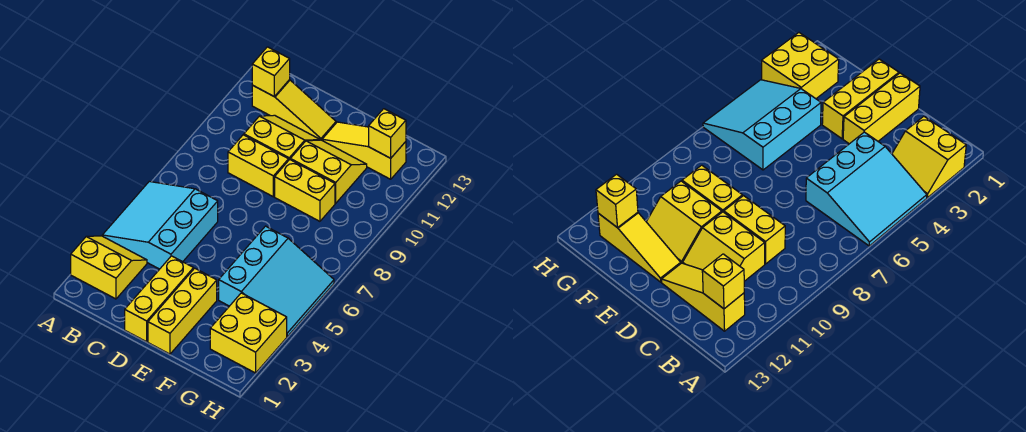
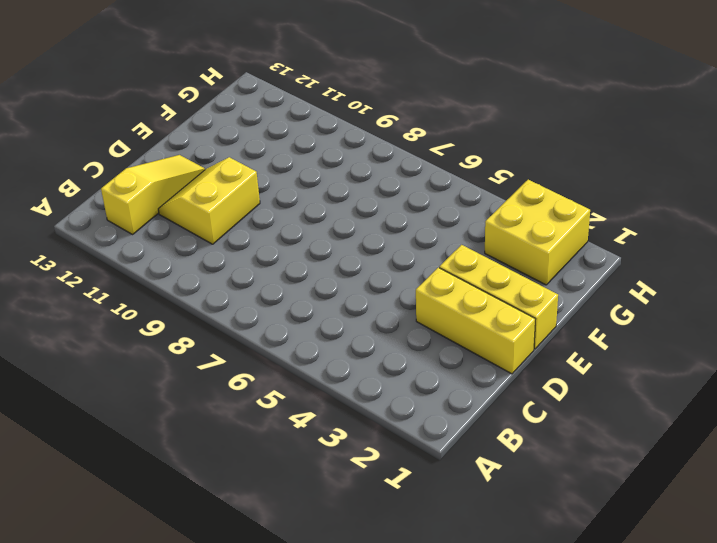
none -> yellow 2x2 slope [71,236,147,299]
none -> cyan 3x3 slope [102,182,218,269]
none -> yellow 1x2 brick [228,135,289,197]

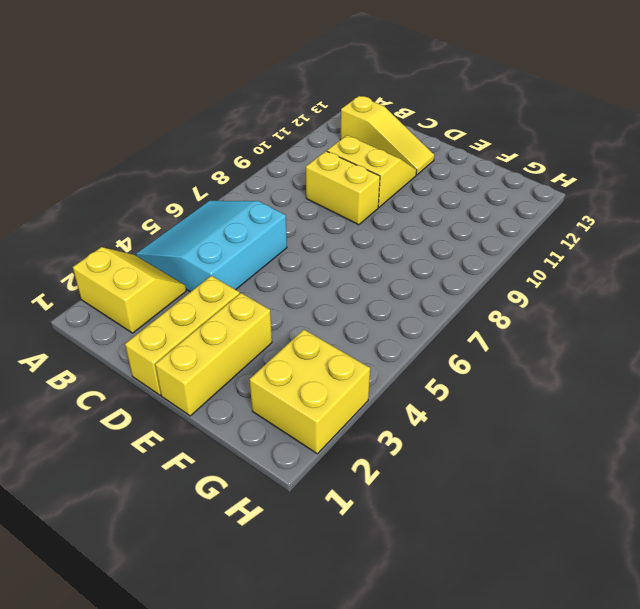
none -> yellow 1x2 brick [275,160,335,221]
none -> yellow 2x2 slope [290,140,367,203]
none -> yellow 1x3 slope [322,122,406,179]

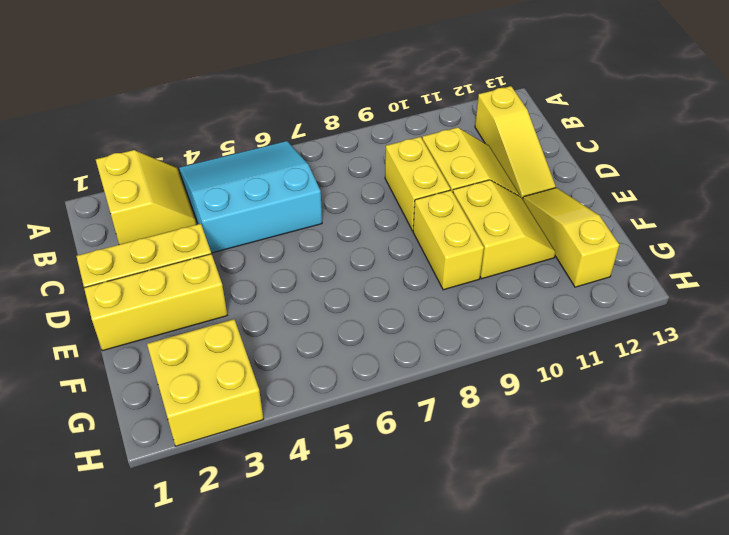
none -> cyan 3x3 slope [219,226,334,337]
none -> yellow 1x1 brick [252,47,290,97]
none -> yellow 1x1 brick [369,109,406,158]

